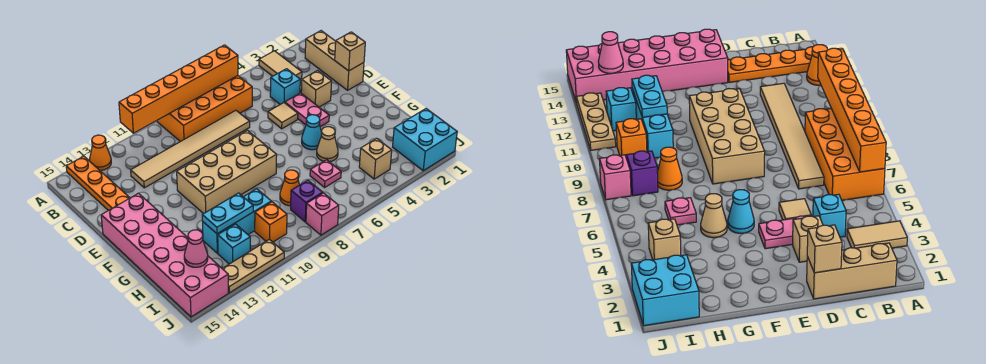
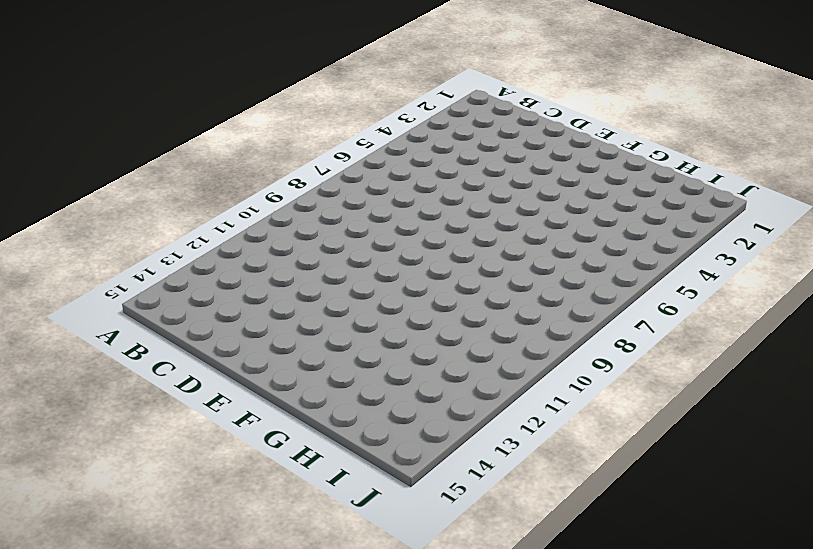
none -> tan 1x2 tile [259,51,302,79]
none -> orange 2x4 brick [157,76,252,142]
none -> orange 1x1 cone [89,135,111,170]

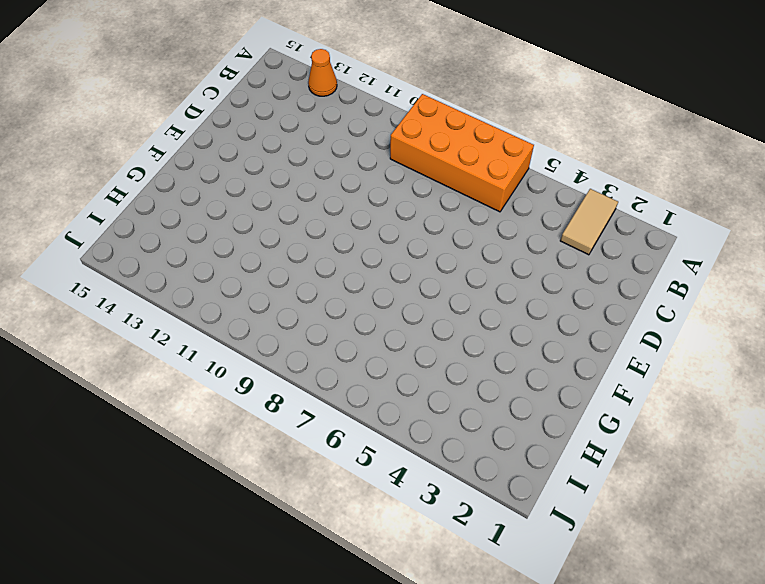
none -> orange 1x4 plate [66,156,130,211]
none -> tan 1x3 brick [305,31,364,90]
none -> cyan 1x1 brick [270,69,300,104]

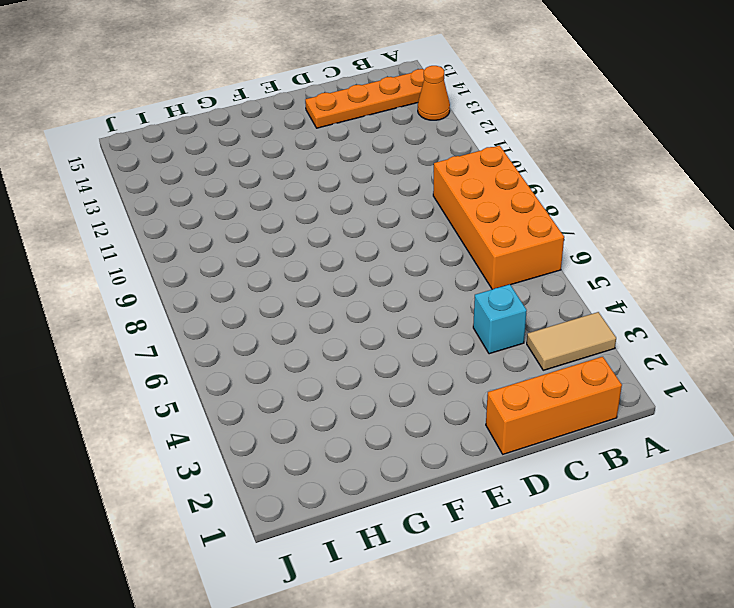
orange 1x3 brick [486,357,622,454] -> tan 1x3 brick [305,31,364,90]
none -> tan 1x6 tile [131,110,250,188]
none -> tan 1x1 brick [301,71,332,107]
none -> pink 1x2 plate [285,93,329,127]

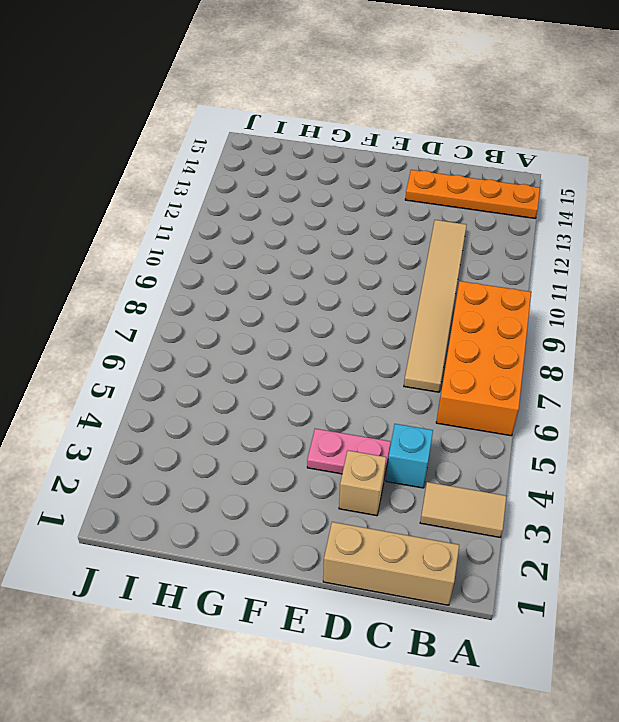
none -> orange 1x1 cone [89,135,111,170]
none -> tan 1x1 tile [268,103,298,129]
none -> tan 2x4 brick [177,131,277,214]

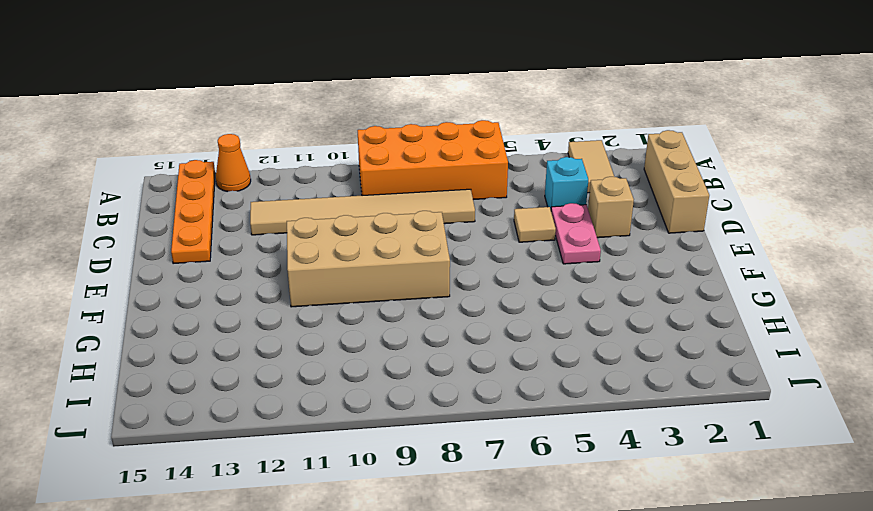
none -> pink 2x6 brick [101,193,228,317]
none -> cyan 1x1 cone [302,115,322,150]
none -> tan 1x1 cone [317,127,338,162]

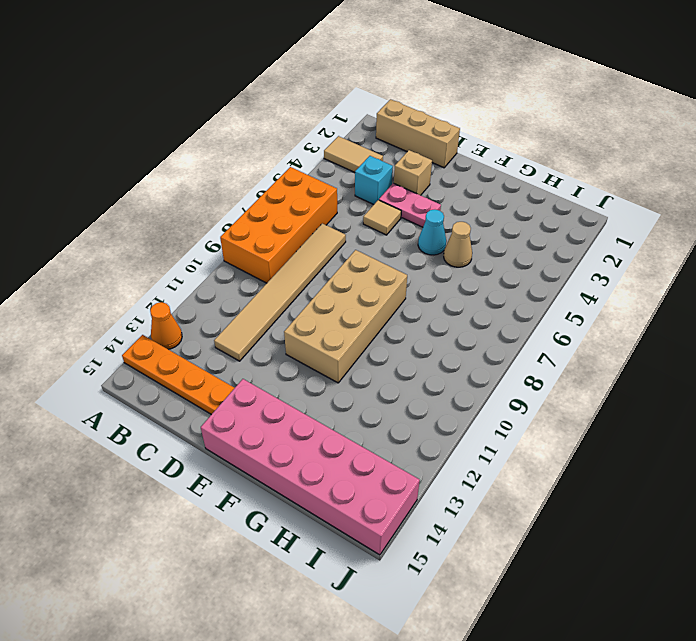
none -> pink 1x1 plate [310,160,341,187]
none -> orange 1x1 cone [280,170,299,206]
none -> cyan 1x3 brick [203,189,271,253]

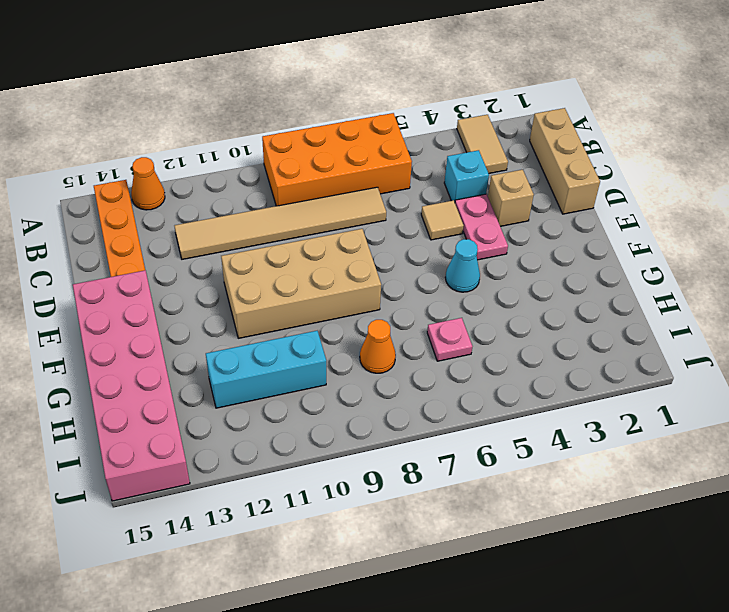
none -> tan 1x1 cone [317,127,338,162]
none -> cyan 2x2 brick [393,109,457,171]
none -> tan 1x1 brick [359,138,392,179]

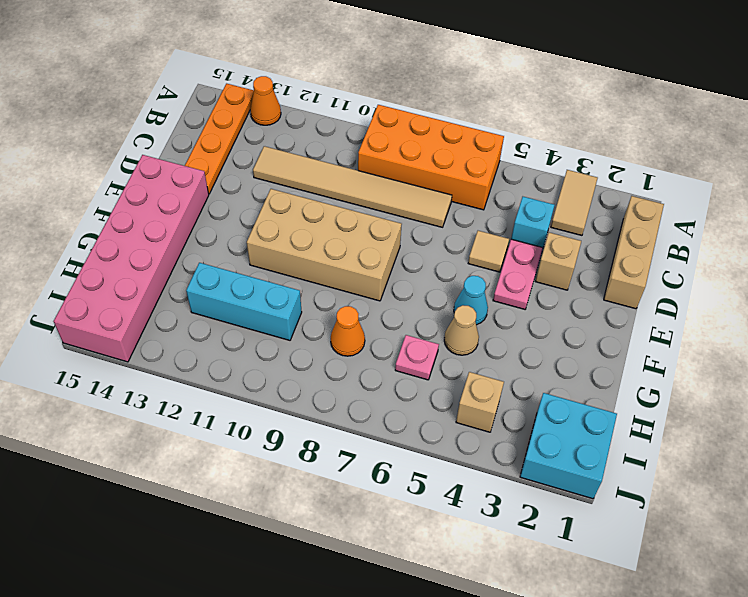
none -> purple 1x1 brick [291,180,323,222]
none -> orange 1x1 brick [255,202,287,242]
none -> cyan 1x1 brick [218,224,250,264]

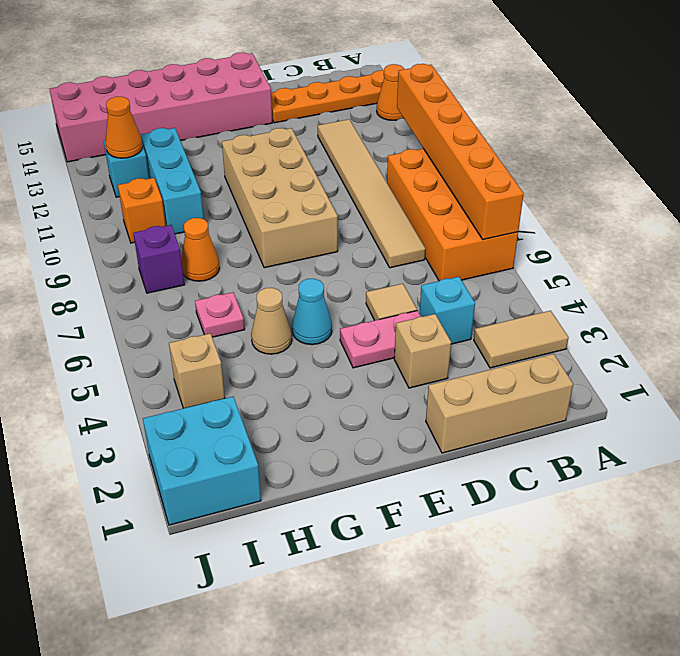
orange 1x1 cone [106,97,143,158] -> none
none -> pink 1x1 brick [306,193,339,235]
none -> tan 1x3 plate [222,239,284,293]
none -> tan 1x1 brick [335,32,365,71]

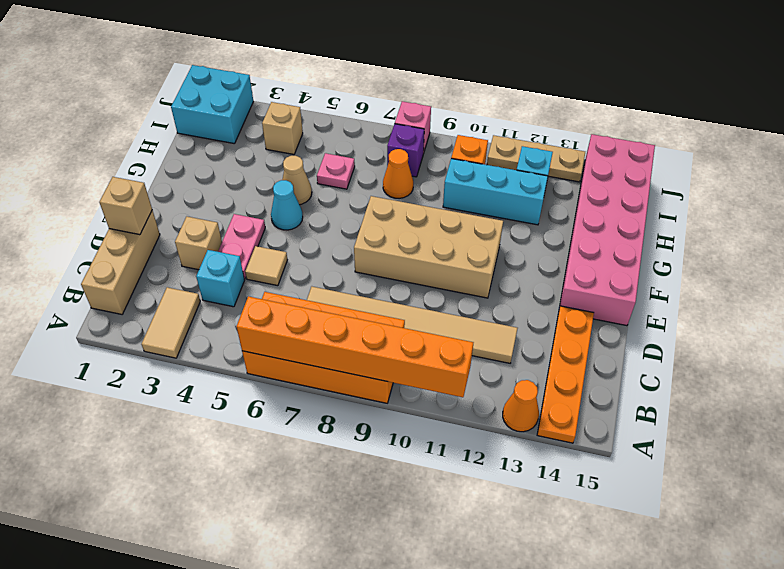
none -> cyan 1x2 plate [202,193,253,234]
none -> pink 1x1 cone [184,230,208,267]

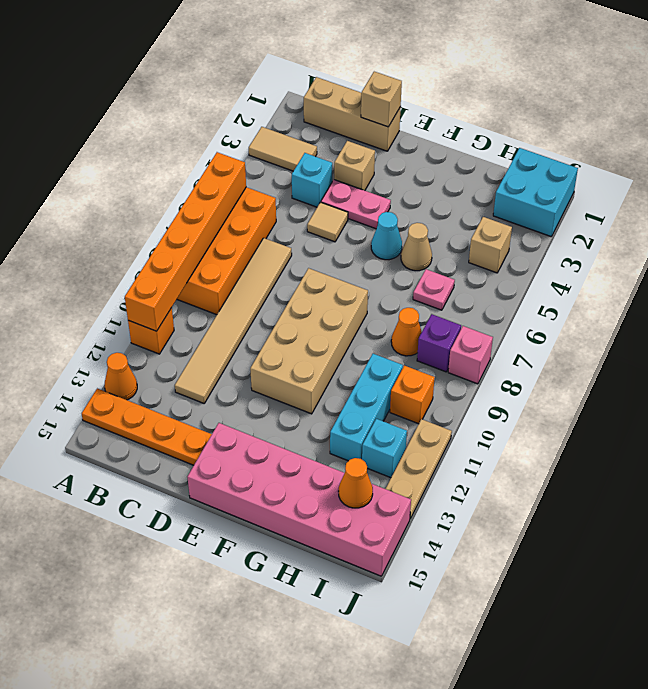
orange 1x1 brick [128,308,174,354] -> none
orange 1x1 cone [339,458,373,508] -> pink 1x1 cone [184,230,208,267]
none -> cyan 1x2 plate [202,193,253,234]

